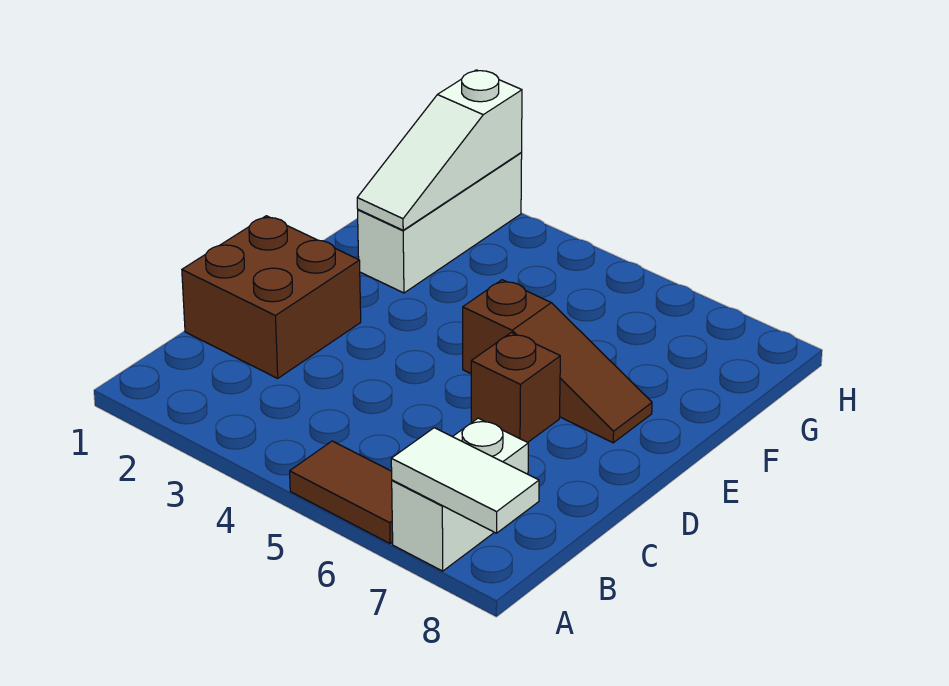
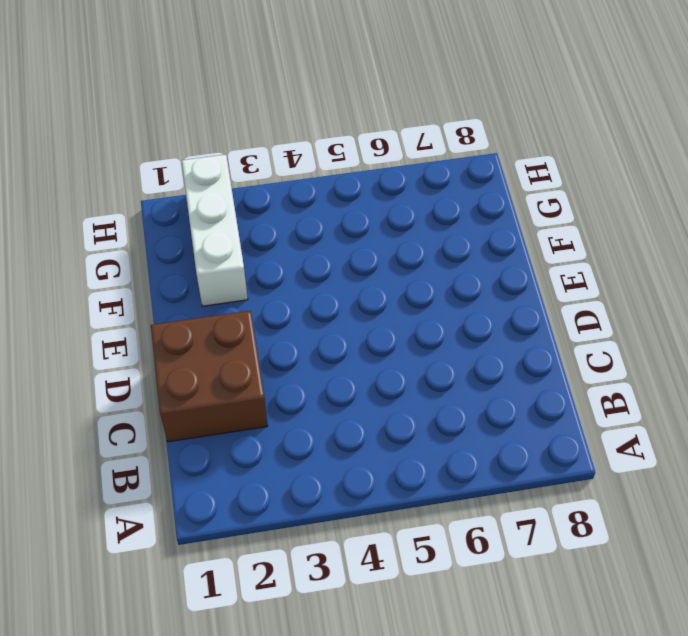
none -> brown 1x2 tile [290,441,393,543]
none -> white 1x2 brick [392,418,528,571]

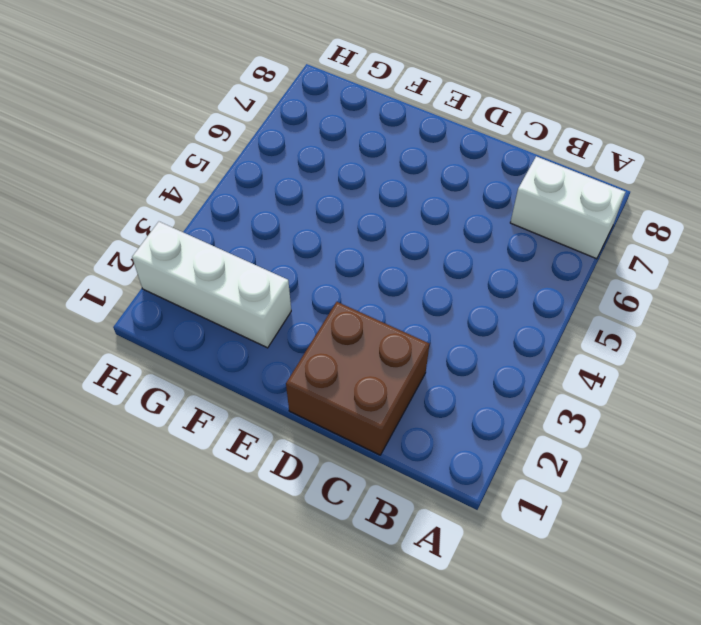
none -> brown 1x2 tile [290,441,393,543]
none -> brown 1x1 brick [471,333,560,442]

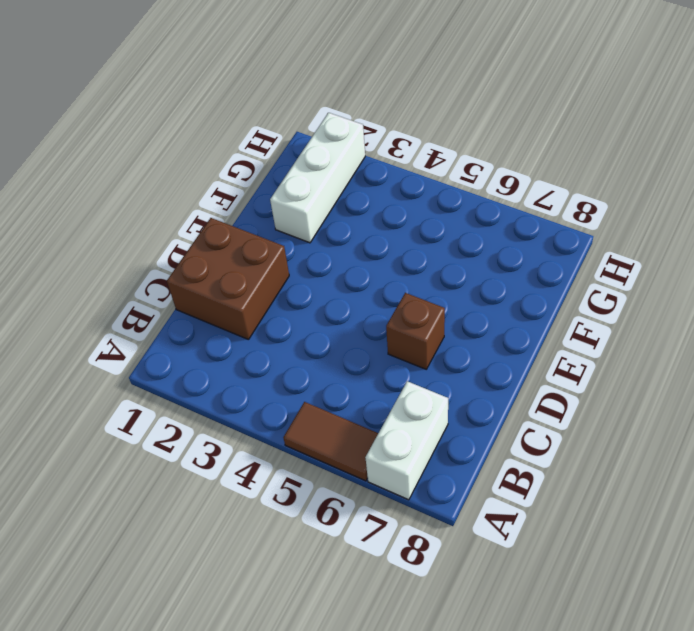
none -> brown 1x3 slope [463,280,652,443]
none -> white 1x2 tile [391,428,539,533]

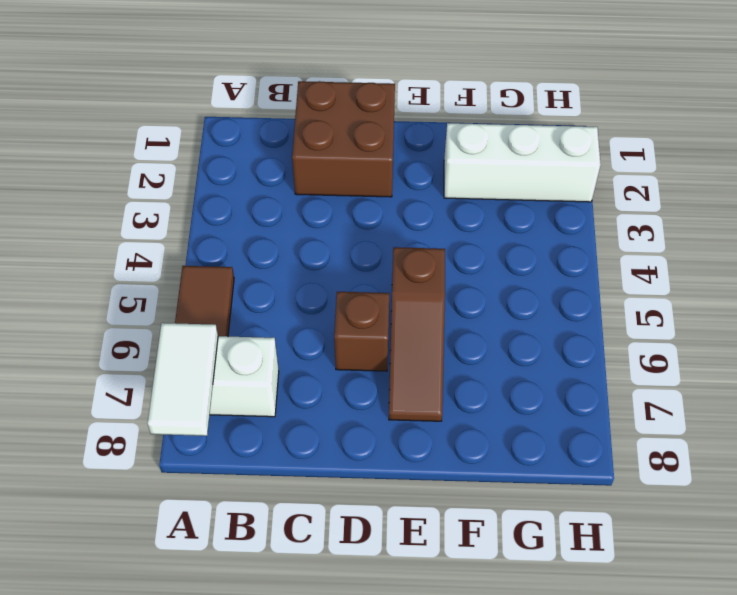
none -> white 1x3 slope [357,70,522,230]

